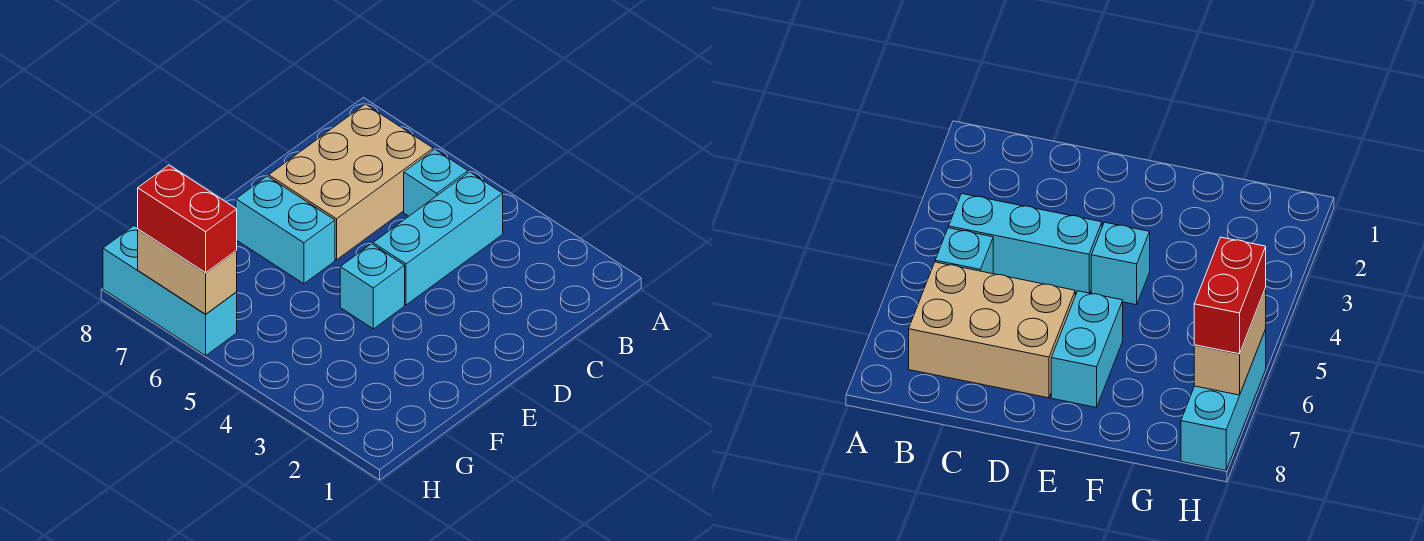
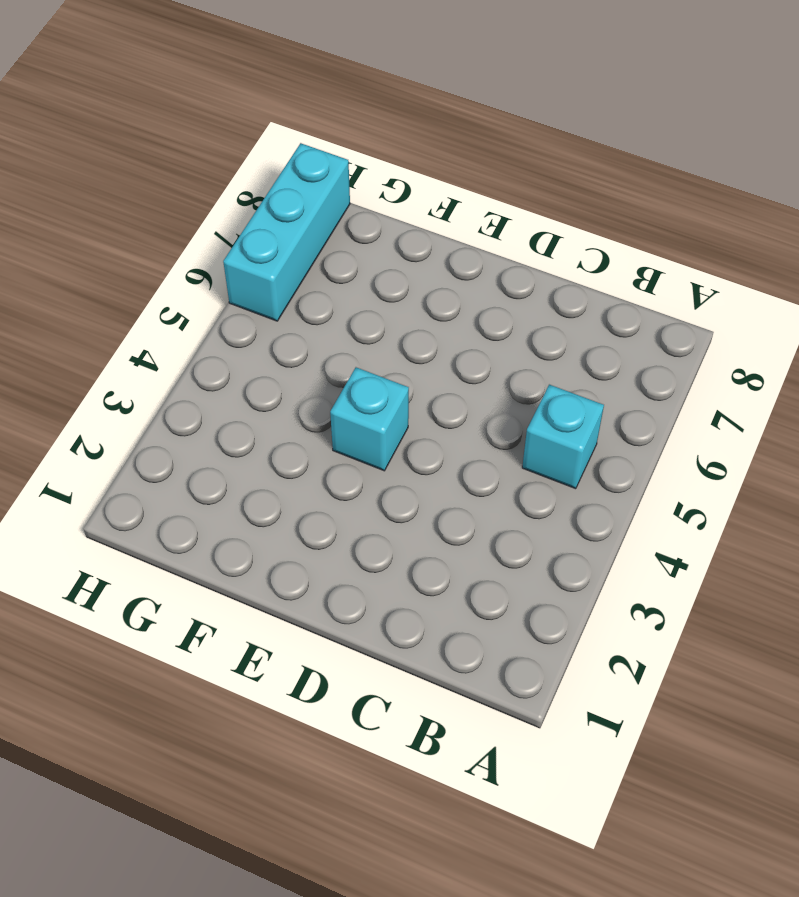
none -> cyan 1x3 brick [373,172,503,305]
none -> tan 2x3 brick [269,104,433,260]

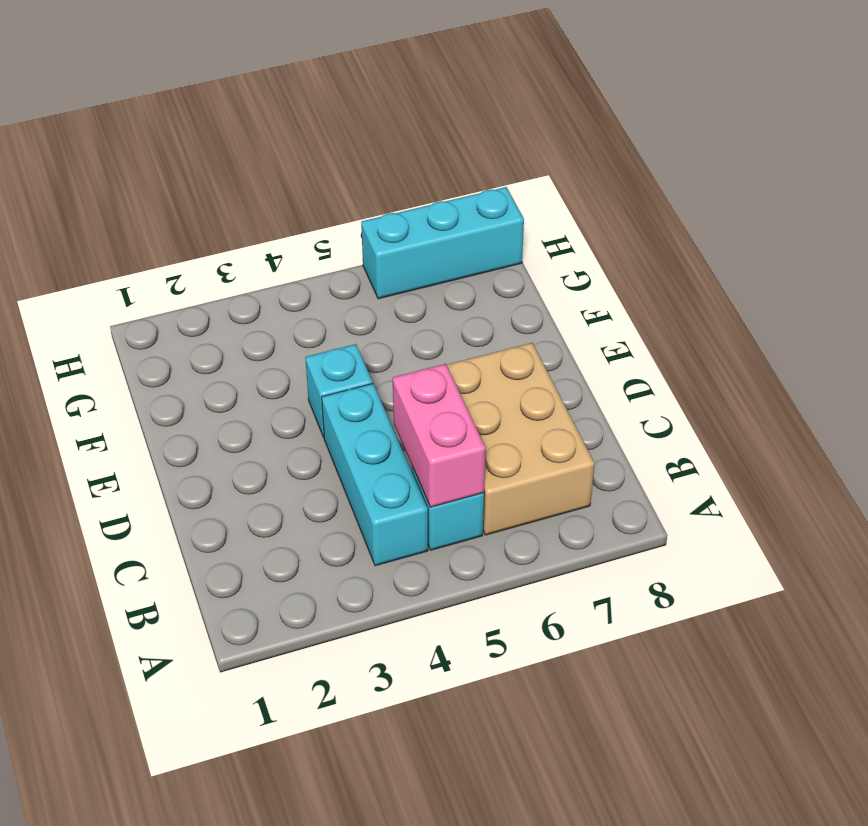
pink 1x2 brick [393,364,485,507] -> none
none -> cyan 1x2 brick [236,176,335,284]
none -> tan 1x2 brick [138,229,237,314]

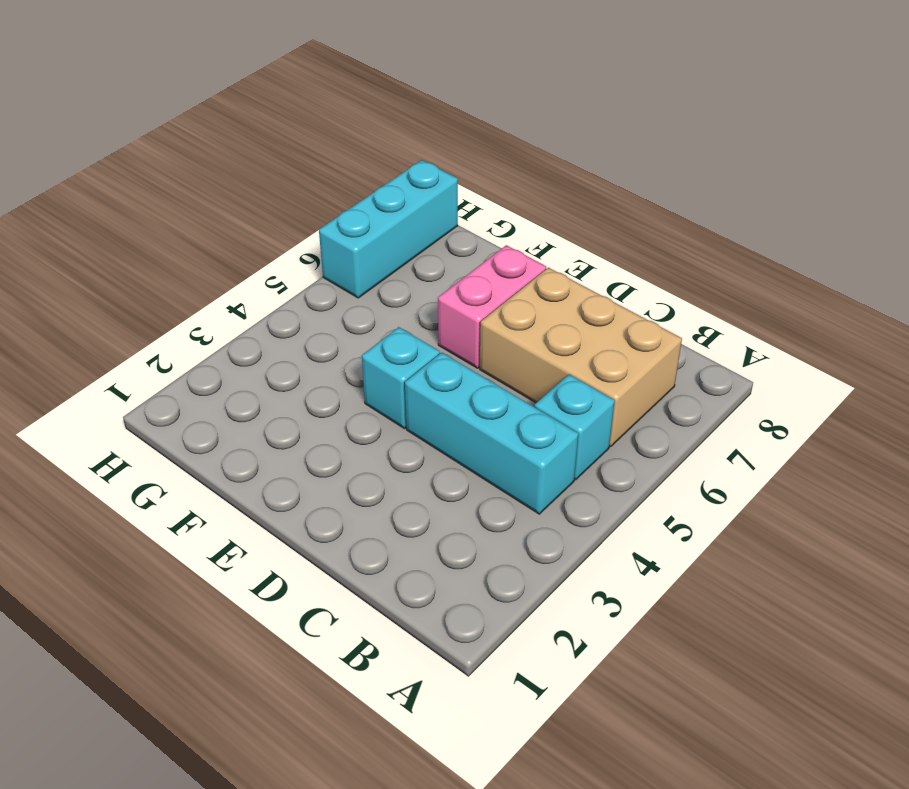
pink 1x2 brick [438,245,546,368] -> cyan 1x2 brick [236,176,335,284]
none -> tan 1x2 brick [138,229,237,314]
none -> red 1x2 brick [138,165,237,273]

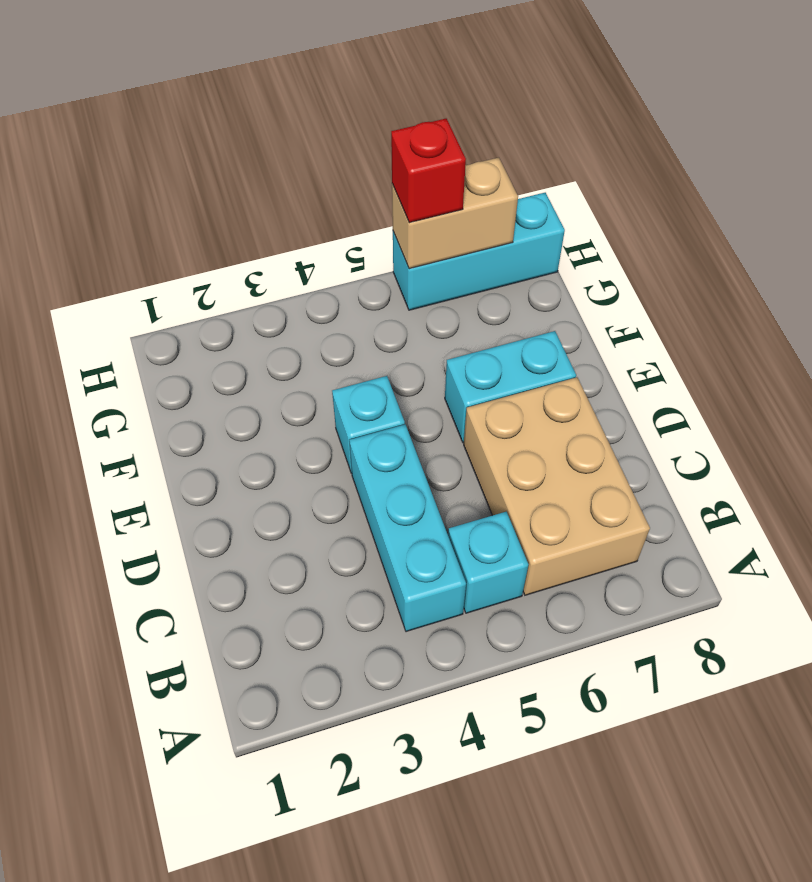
red 1x1 brick [391,119,466,223] -> red 1x2 brick [138,165,237,273]

